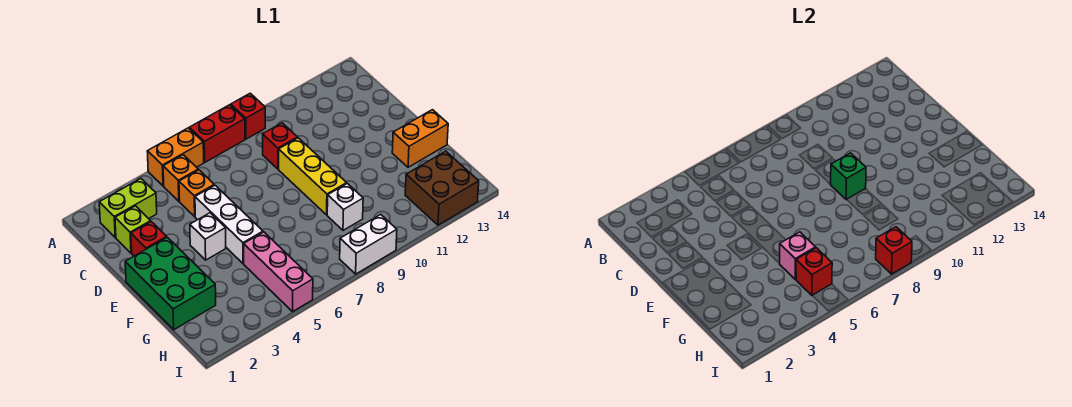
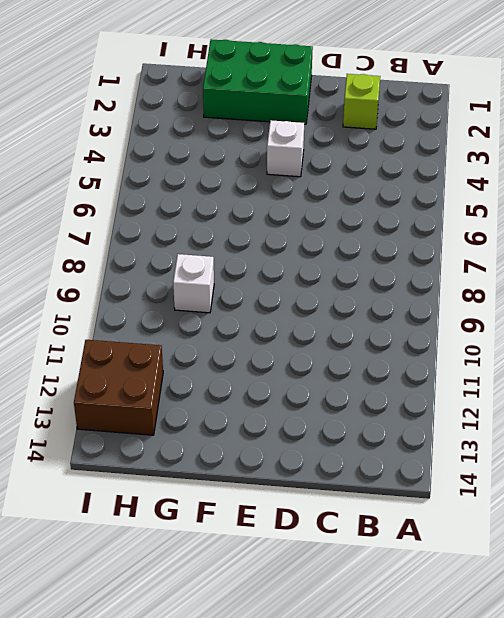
none -> orange 1x2 brick [147,128,204,186]
none -> red 1x2 brick [189,105,245,162]
none -> red 1x1 brick [231,93,265,139]

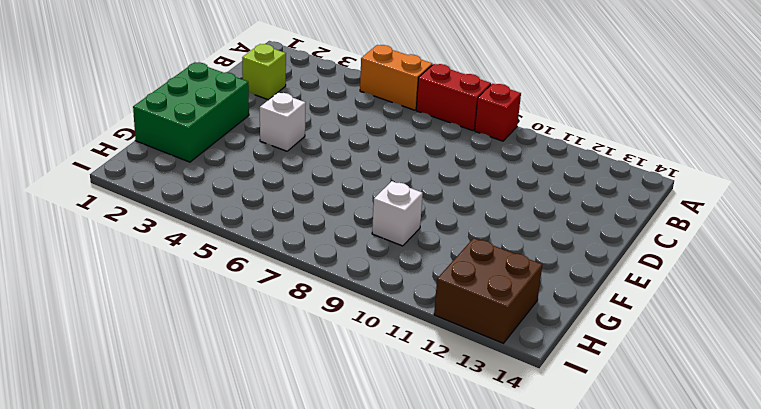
none -> lime 1x2 brick [99,179,157,237]
none -> orange 1x1 brick [163,155,198,201]
none -> orange 1x1 brick [179,170,214,217]

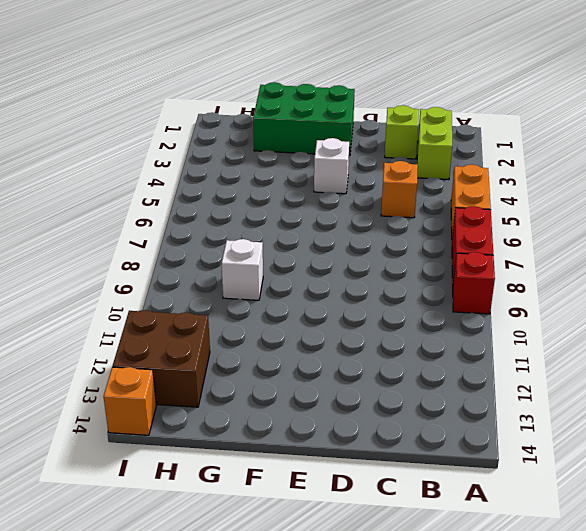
orange 1x1 brick [103,367,156,435] -> orange 1x1 brick moved to [163,155,198,201]
none -> red 1x1 brick [263,123,298,169]
none -> red 1x1 brick [131,222,167,256]
none -> white 1x3 brick [195,185,263,264]

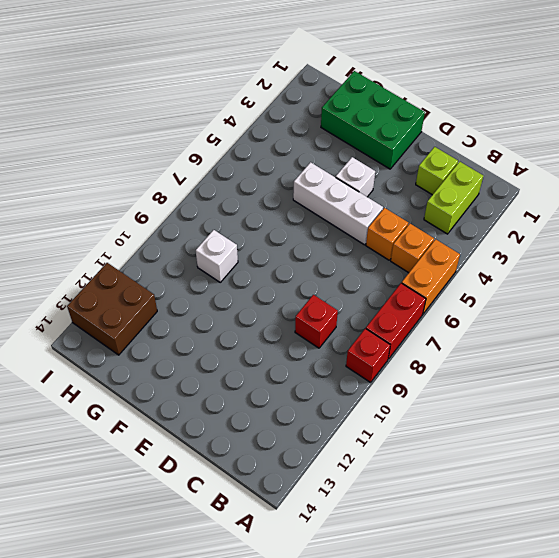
none -> red 1x1 brick [131,222,167,256]
none -> yellow 1x3 brick [279,138,347,215]
none -> orange 1x2 brick [392,110,448,167]

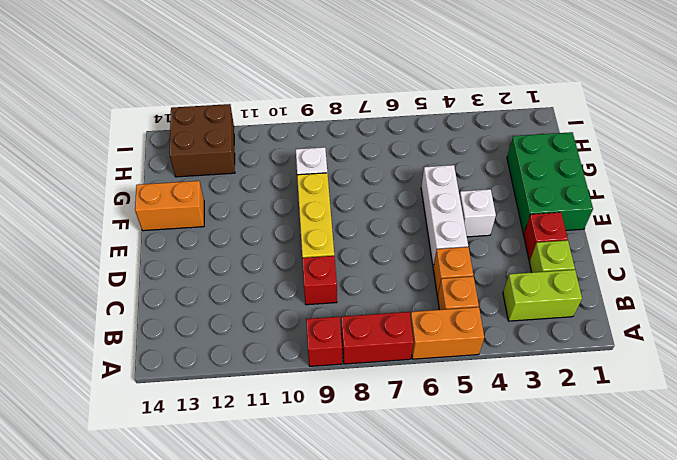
none -> pink 1x3 brick [244,232,313,312]
none -> white 1x2 brick [340,215,397,274]
none -> green 1x1 brick [830,153,866,200]

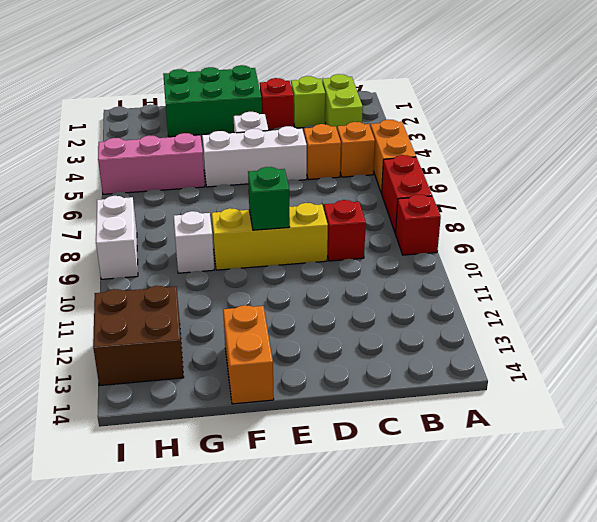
none -> pink 1x1 brick [780,232,816,280]
none -> red 1x1 brick [796,248,832,295]
none -> red 1x1 brick [876,227,912,274]

